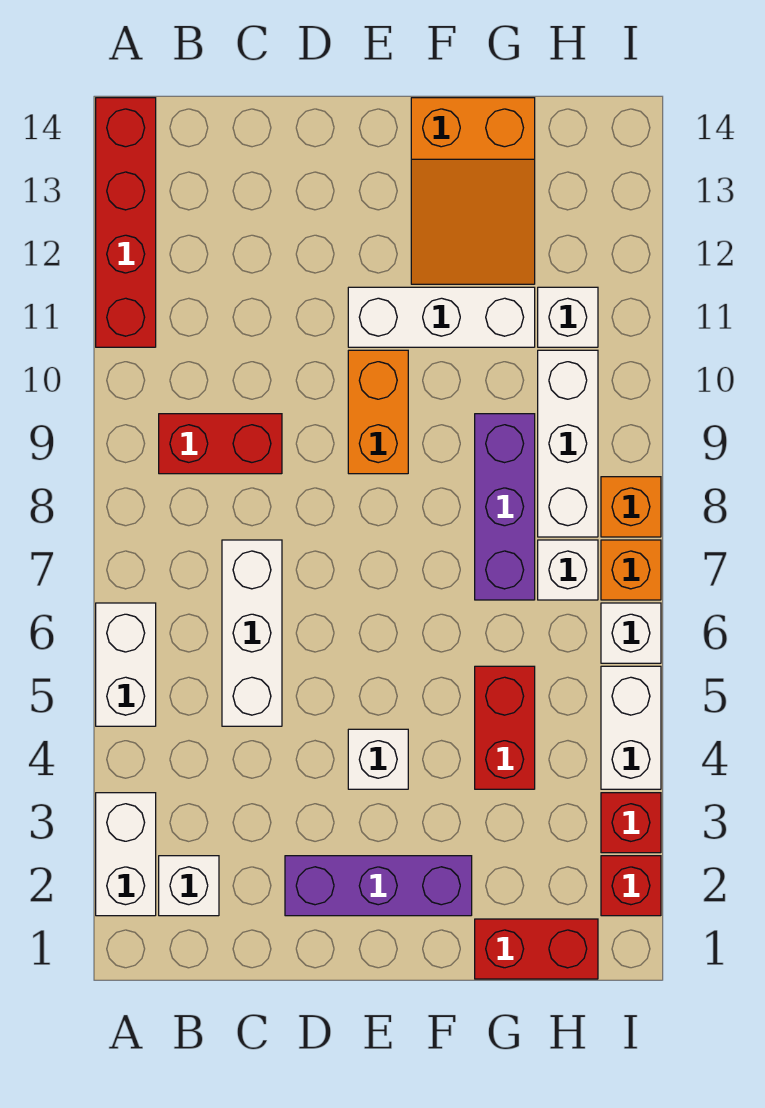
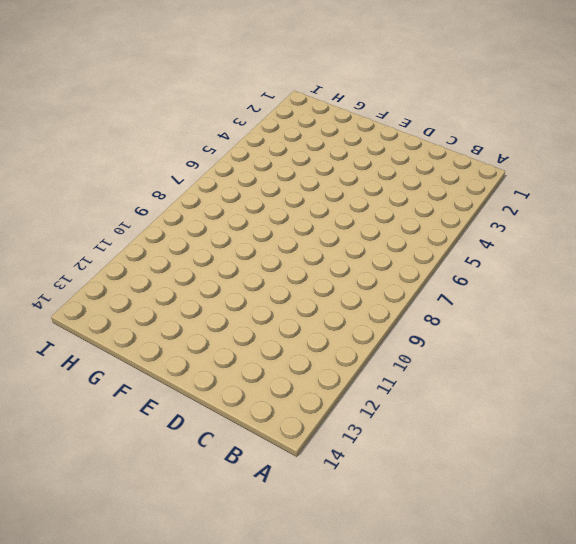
none -> white 1x2 brick [96,793,156,916]
none -> white 1x2 brick [96,603,156,726]
none -> red 1x4 brick [96,98,156,347]

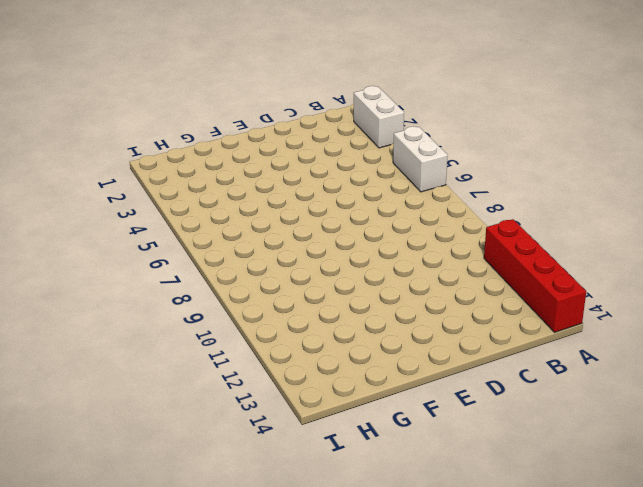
none -> white 1x1 brick [159,856,219,916]
none -> red 1x2 brick [159,414,282,474]
none -> white 1x3 brick [222,540,282,726]

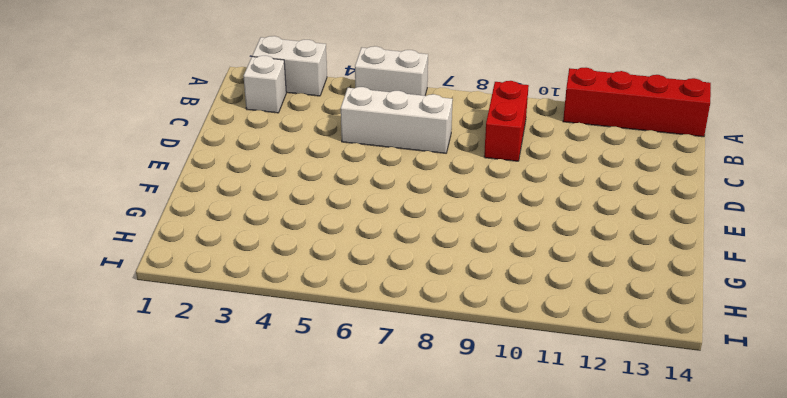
none -> purple 1x3 brick [285,856,472,916]
none -> white 1x1 brick [348,729,408,789]
none -> orange 1x2 brick [348,350,408,474]

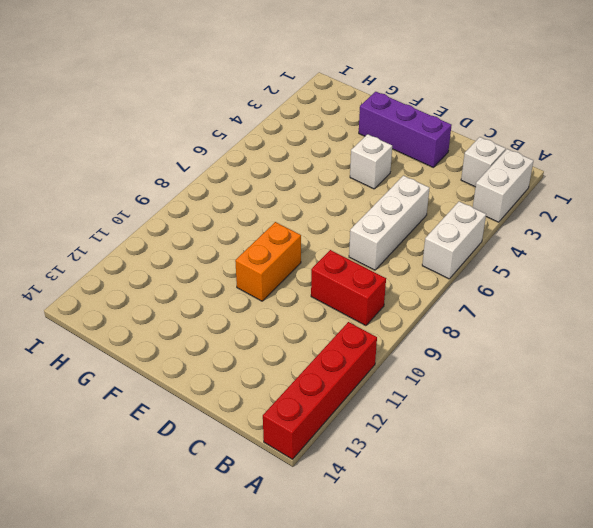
none -> white 1x3 brick [348,287,535,347]
none -> orange 2x3 slope [411,98,535,284]
none -> red 1x2 brick [475,919,598,979]

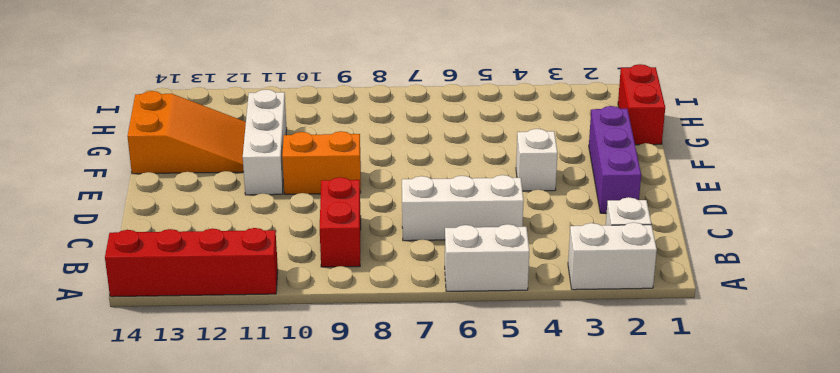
none -> red 1x2 brick [475,666,535,789]
none -> purple 1x3 brick [475,414,535,600]
none -> white 1x1 brick [538,540,598,600]

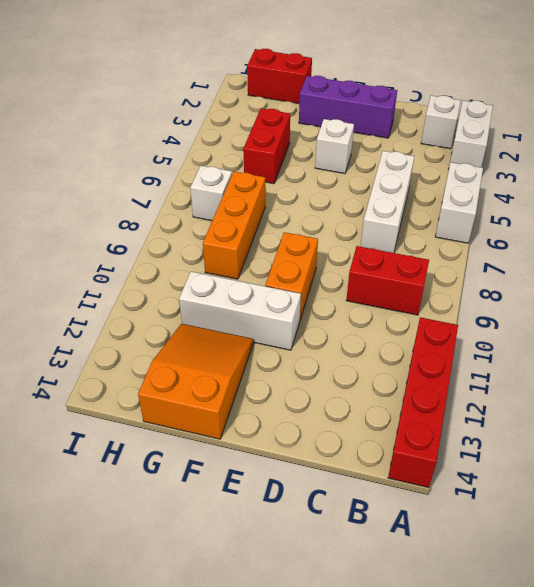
orange 1x3 brick [203,171,265,279] -> purple 1x3 brick [475,414,535,600]
none -> white 1x3 brick [538,350,598,537]
none -> white 1x1 brick [538,287,598,347]
none -> red 1x1 brick [601,856,661,916]

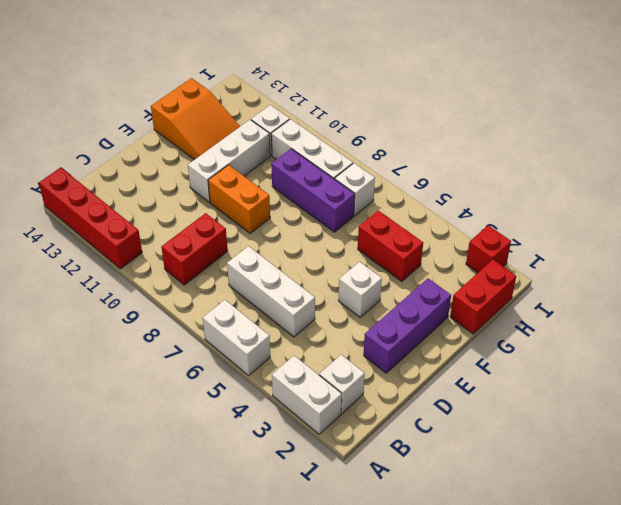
none -> red 1x1 brick [601,793,661,853]
none -> white 1x2 brick [601,666,661,789]
none -> white 1x1 brick [601,603,661,663]

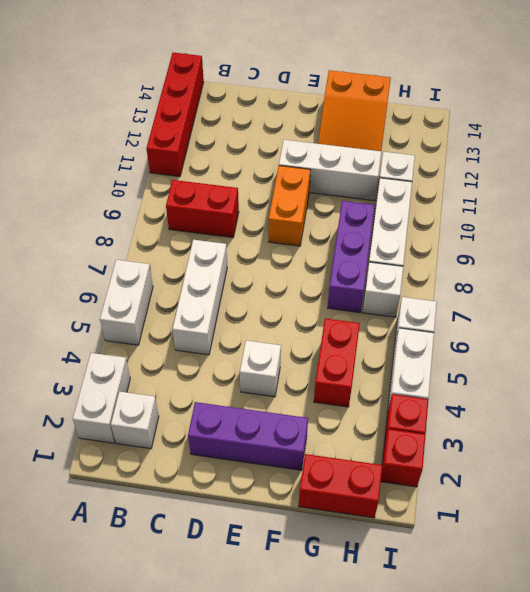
none -> orange 1x1 brick [601,540,661,600]
none -> orange 1x1 brick [601,477,661,537]

